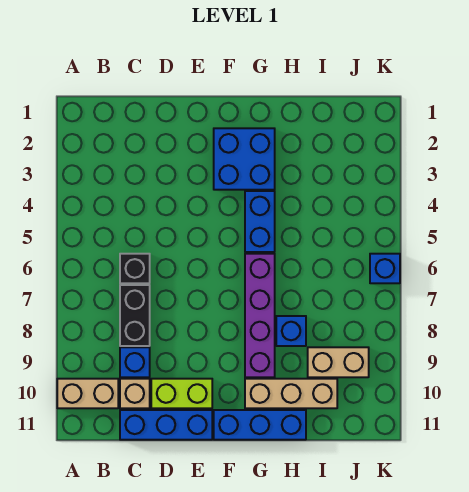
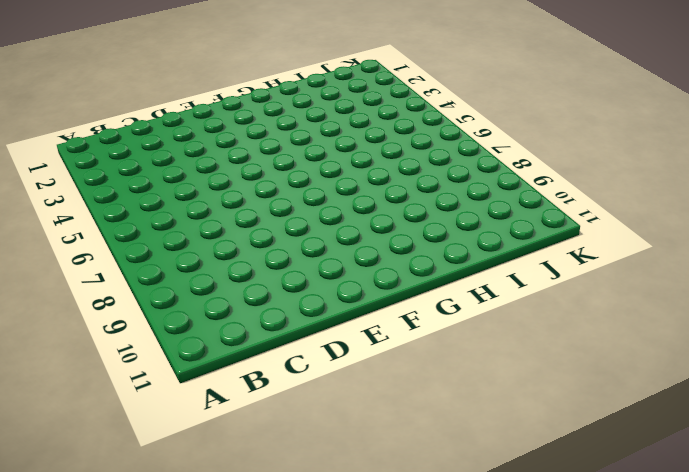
none -> tan 1x2 brick [57,379,118,408]
none -> black 1x1 brick [120,254,150,283]
none -> black 1x2 brick [120,285,150,346]

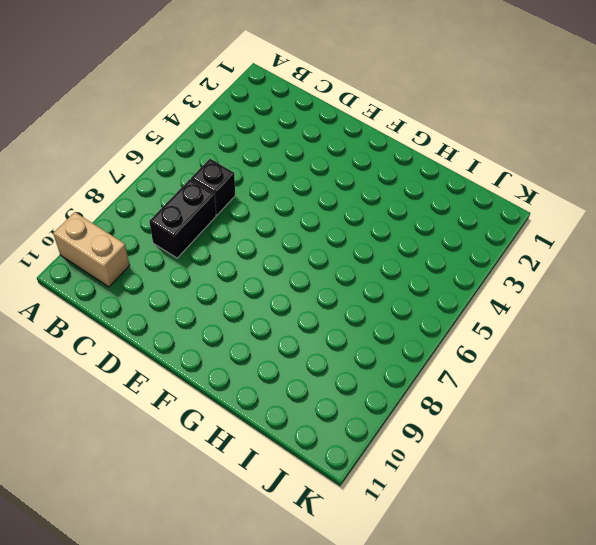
none -> blue 1x1 brick [120,347,150,377]
none -> tan 1x1 brick [120,379,150,408]
none -> blue 1x3 brick [120,410,212,440]

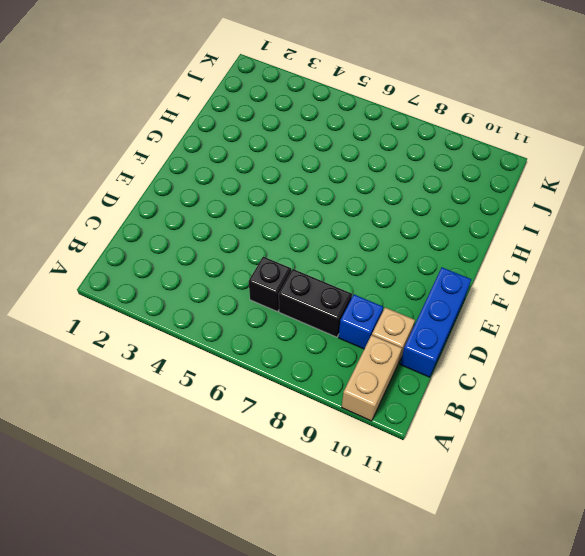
none -> lime 1x2 brick [151,379,212,408]
none -> blue 2x2 brick [214,128,275,190]
none -> blue 1x3 brick [214,410,306,440]

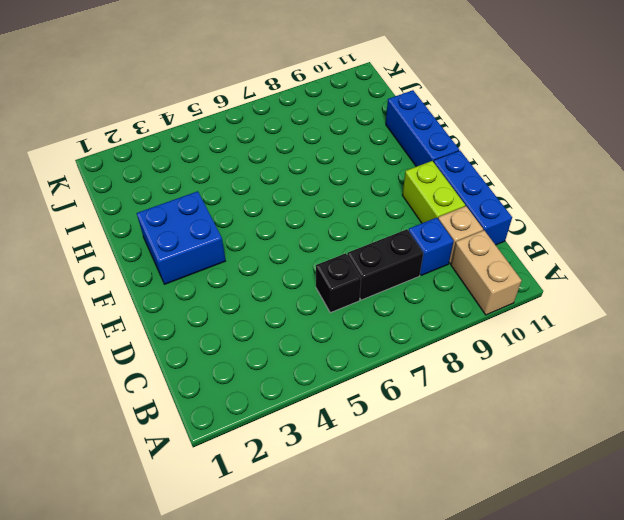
none -> blue 1x2 brick [245,191,275,252]
none -> purple 1x4 brick [245,254,275,377]
none -> tan 1x3 brick [245,379,337,408]

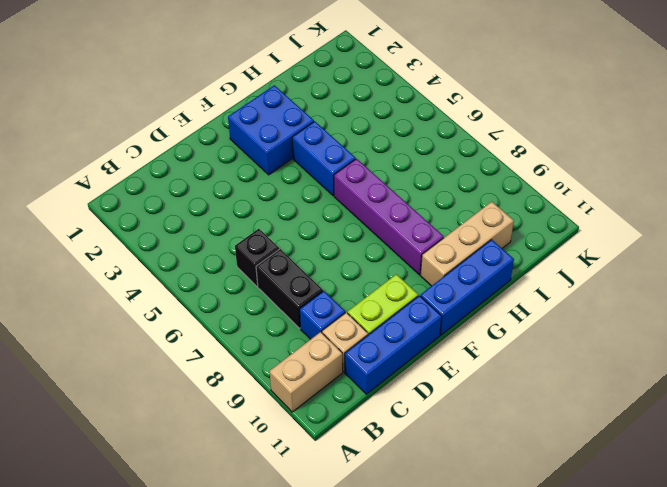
none -> blue 1x1 brick [276,316,306,346]
none -> tan 1x2 brick [308,347,369,377]
none -> blue 1x1 brick [370,254,400,283]

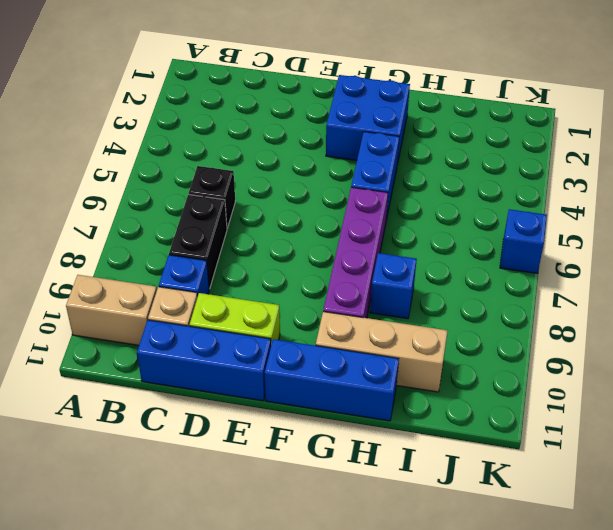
none -> tan 1x2 brick [308,347,369,377]

